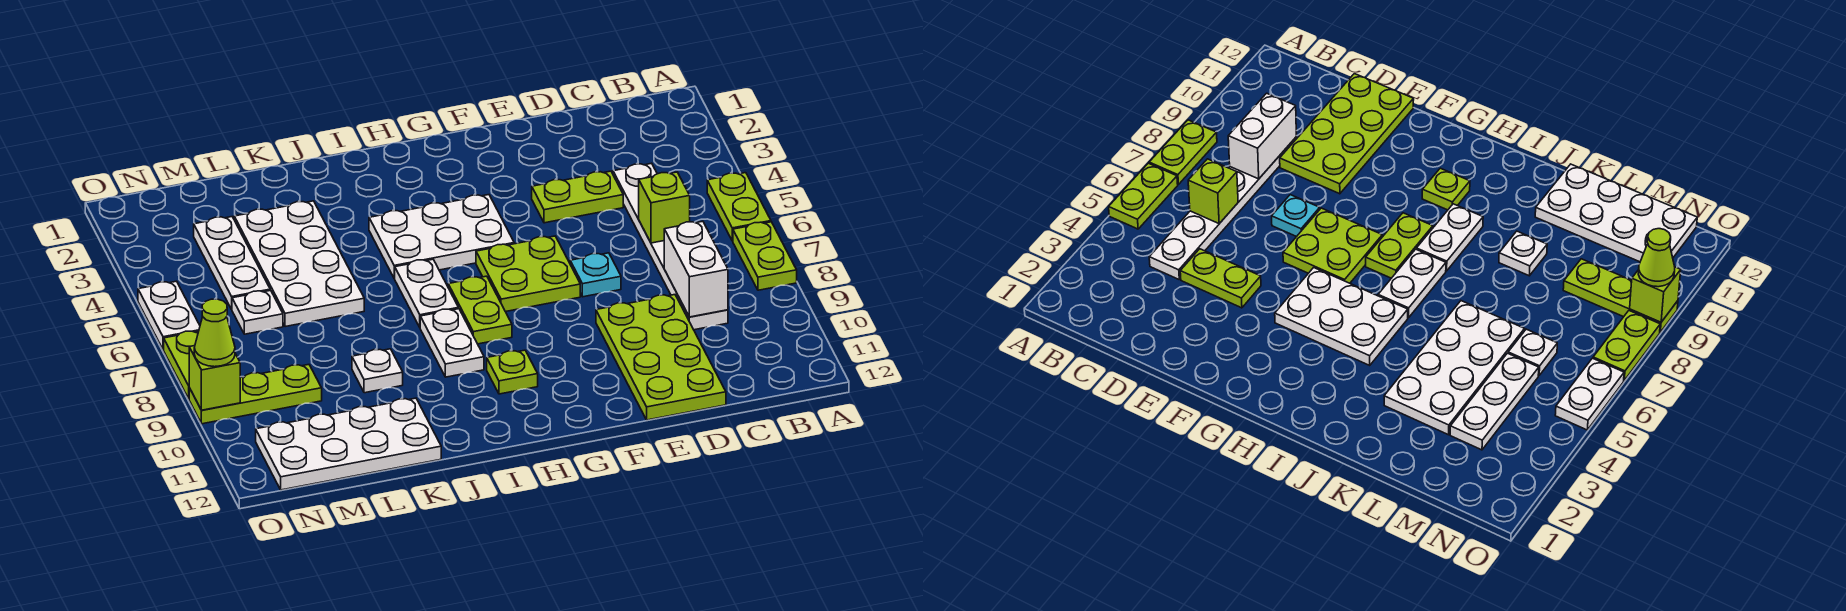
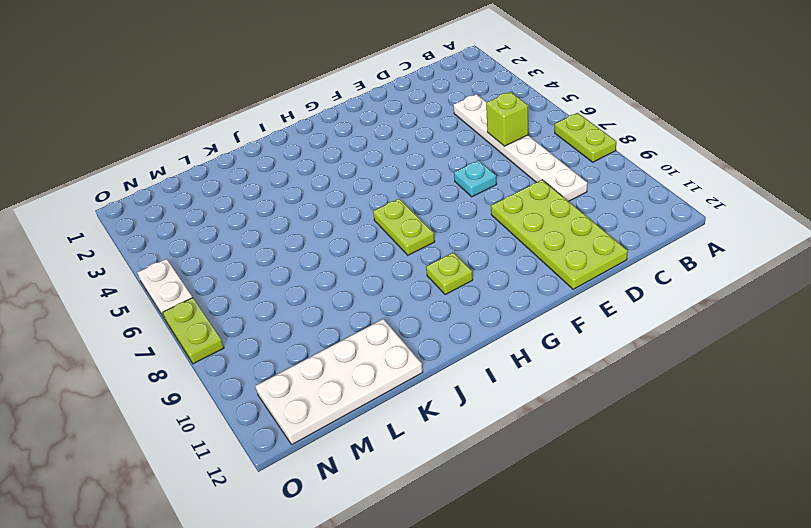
none -> lime 1x2 plate [707,173,771,241]
none -> lime 1x2 plate [532,171,623,223]
none -> lime 2x2 plate [476,236,580,312]

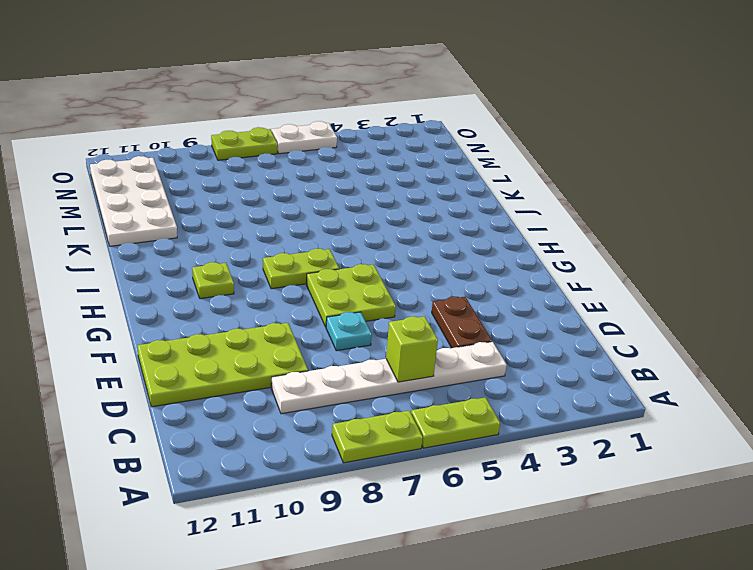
brown 1x2 plate [432,297,492,348] -> lime 1x2 plate [532,171,623,223]
none -> white 2x3 plate [369,195,514,278]
none -> white 1x2 plate [394,259,459,327]
none -> white 1x2 plate [420,309,484,377]

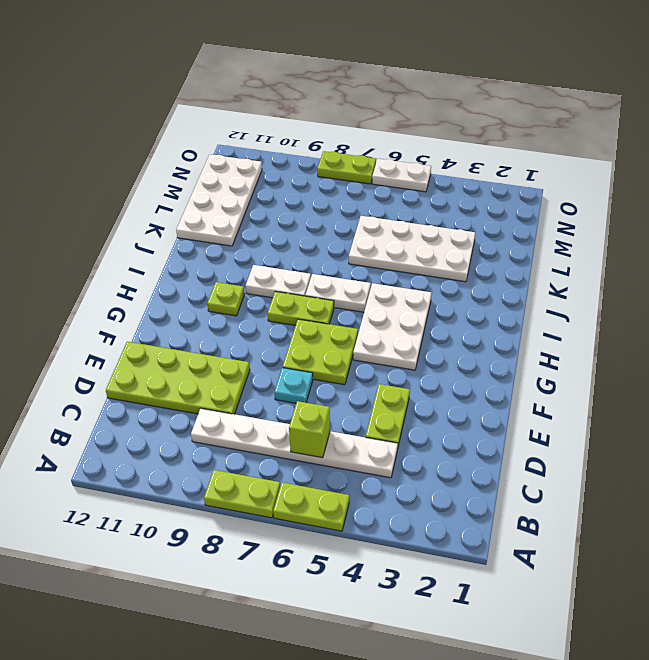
none -> white 1x1 plate [352,349,403,393]
none -> white 1x3 plate [194,217,270,309]
none -> white 1x1 plate [232,290,283,334]

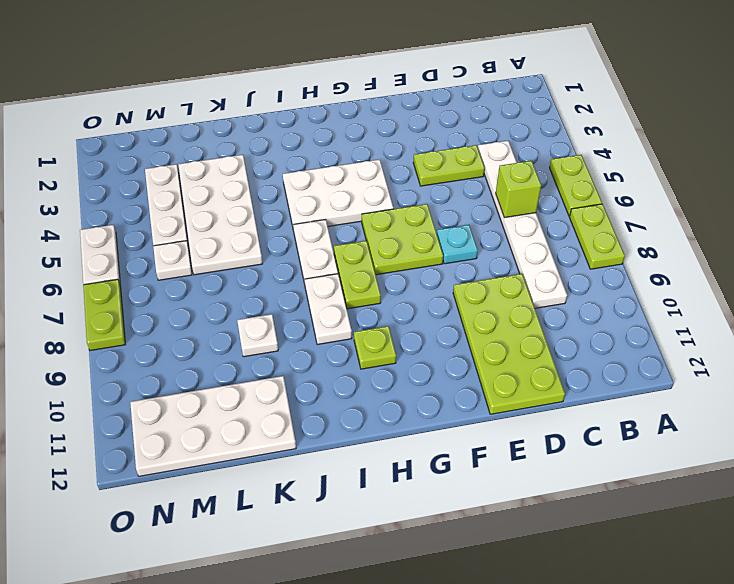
none -> lime 1x3 plate [189,365,322,424]
none -> white 1x2 brick [664,221,728,317]
none -> lime 1x1 brick [189,346,240,410]

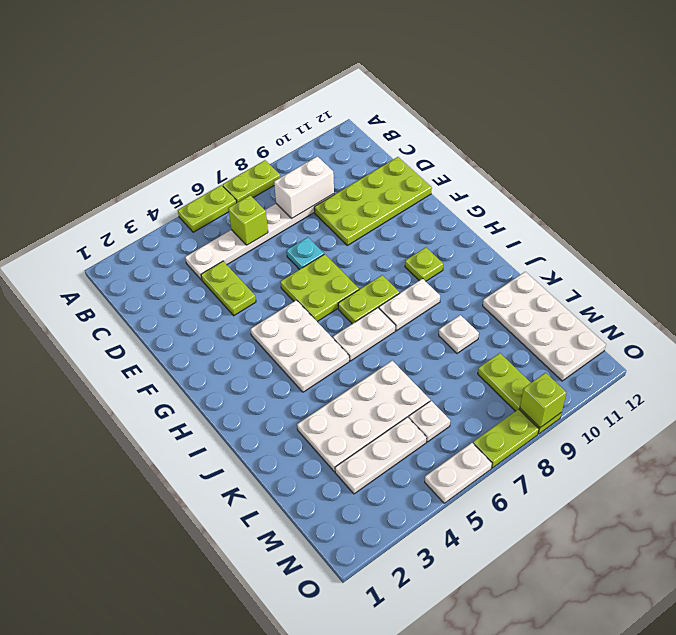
none -> lime 1x1 cone [194,299,235,367]

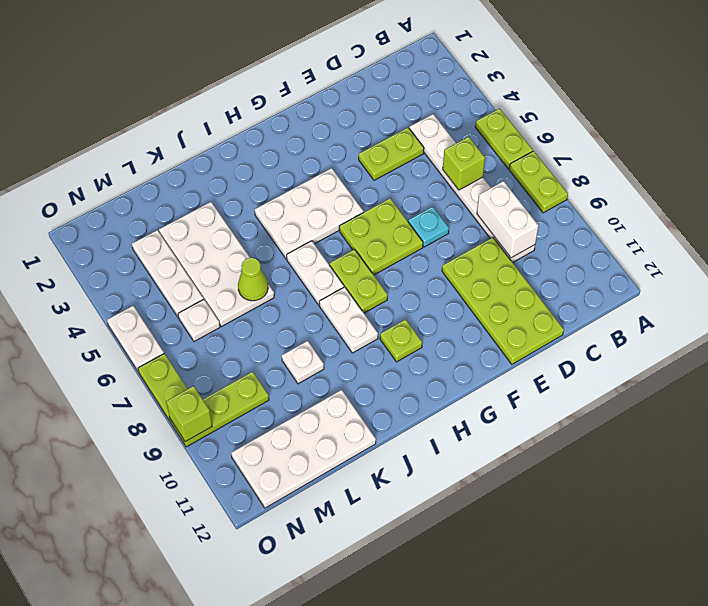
lime 1x1 cone [238,258,268,301] -> lime 1x1 cone moved to [194,299,235,367]

